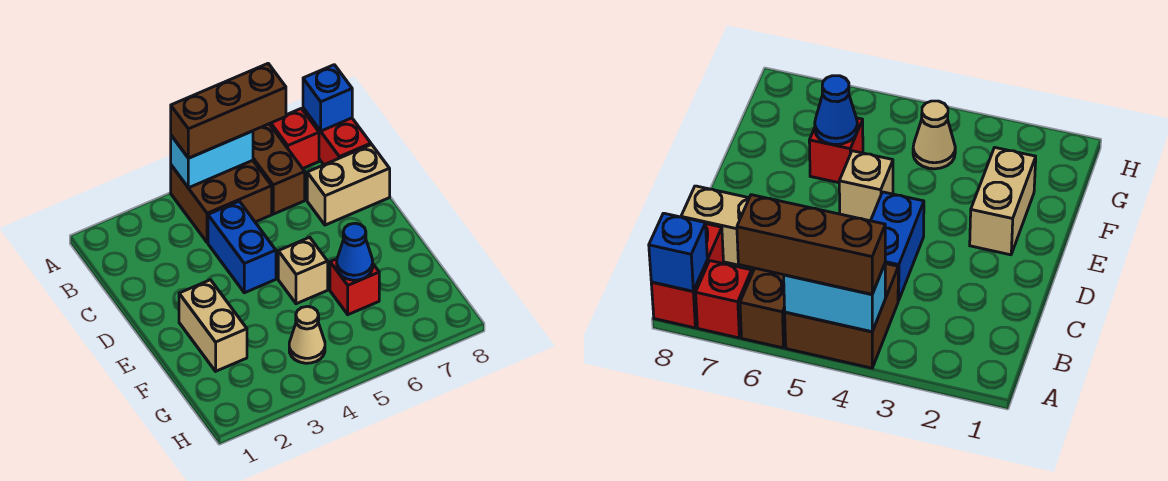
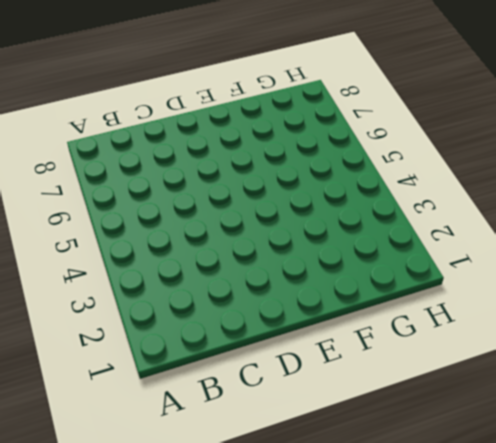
none -> brown 2x2 brick [171,160,272,243]
none -> brown 1x2 brick [253,124,305,214]
none -> red 1x1 brick [270,109,319,169]

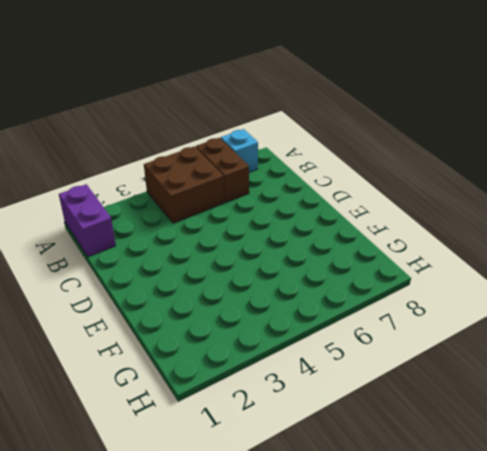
purple 1x2 brick [59,184,116,257] -> none
cyan 1x1 brick [221,129,258,173] -> red 1x1 brick [270,109,319,169]
none -> red 1x2 brick [303,108,371,165]
none -> blue 1x2 brick [208,201,276,293]
none -> tan 1x2 brick [307,145,390,225]

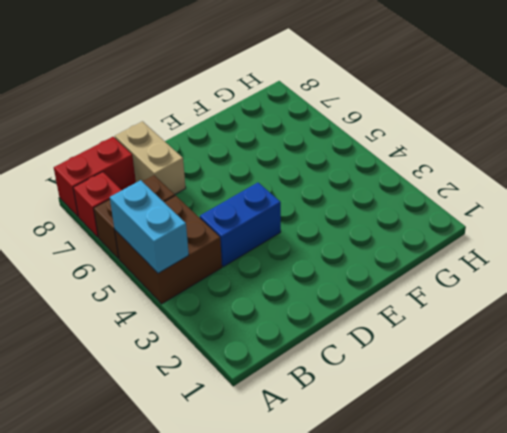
none -> tan 1x2 brick [179,280,247,371]
none -> tan 1x1 brick [278,237,328,304]
none -> red 1x1 brick [330,259,379,315]

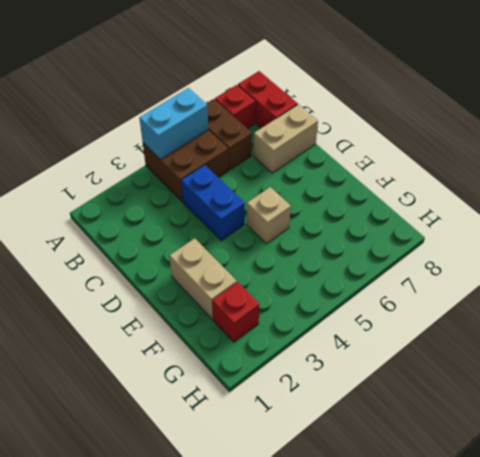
red 1x1 brick [212,282,259,342] -> red 1x1 brick moved to [330,259,379,315]
none -> tan 1x1 cone [289,306,325,363]
none -> blue 1x1 brick [303,65,352,131]
none -> blue 1x1 cone [337,223,373,280]

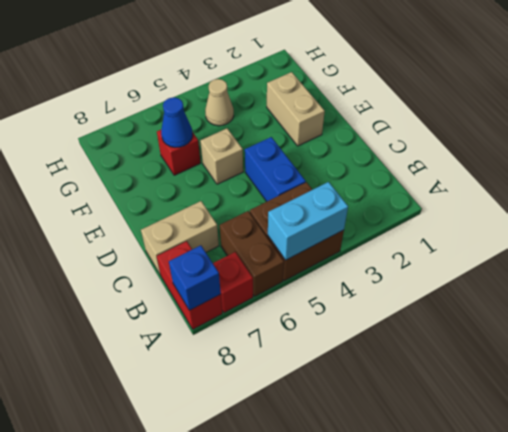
none -> brown 1x3 brick [171,64,286,158]

